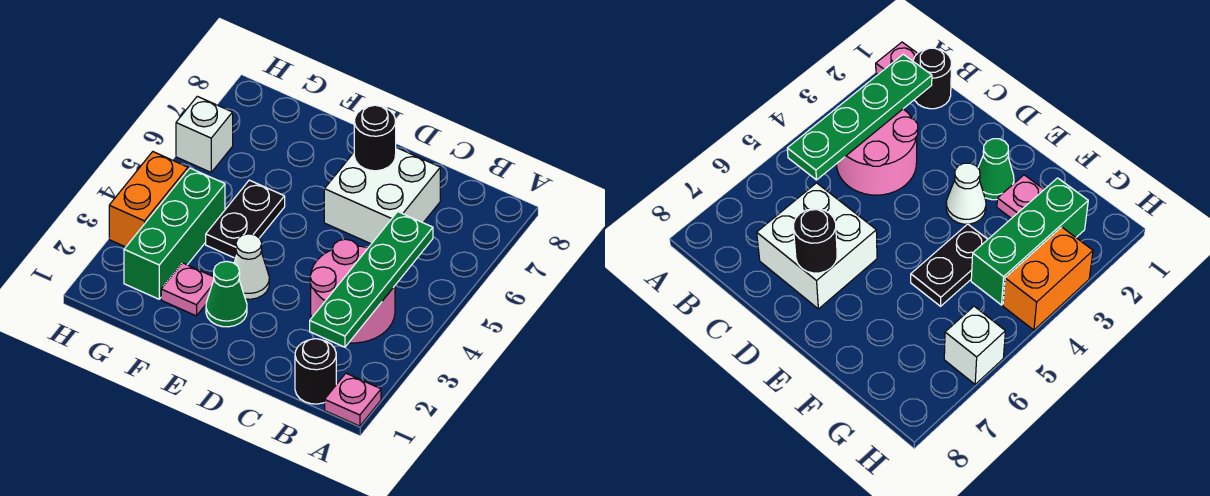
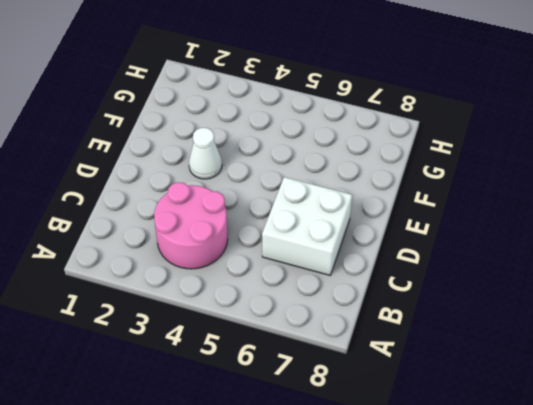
none -> pink 1x1 plate [325,373,381,426]
none -> black 1x1 round brick [295,339,336,404]
none -> green 1x1 cone [206,261,247,327]

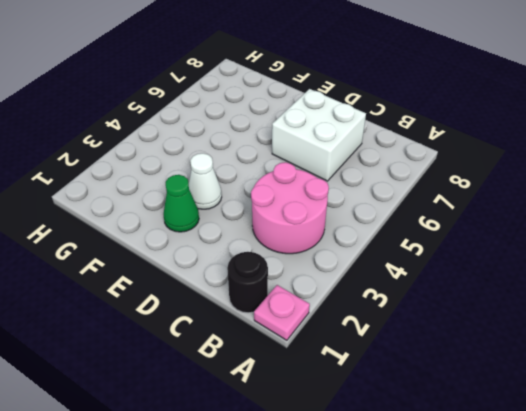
none -> pink 1x1 plate [161,263,214,316]
none -> black 1x2 plate [206,180,285,258]
none -> green 1x3 brick [124,168,225,299]

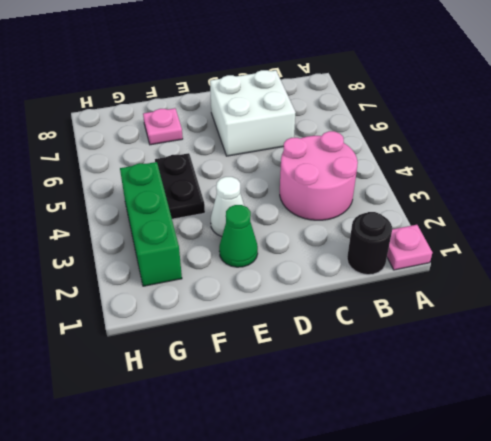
pink 1x1 plate [143,108,183,145] -> pink 1x1 plate moved to [161,263,214,316]
none -> orange 1x2 brick [109,152,188,247]
none -> white 1x1 brick [176,96,233,172]
none -> green 1x4 plate [310,212,433,347]

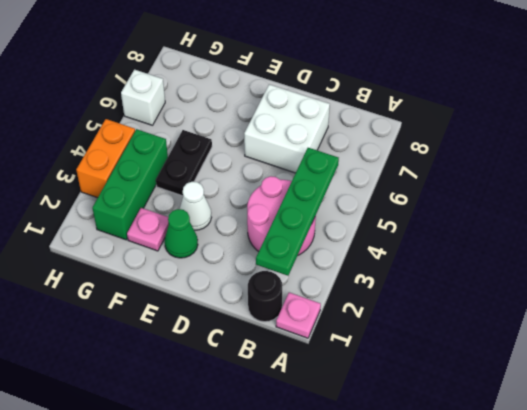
none -> black 1x1 round brick [354,105,396,171]

